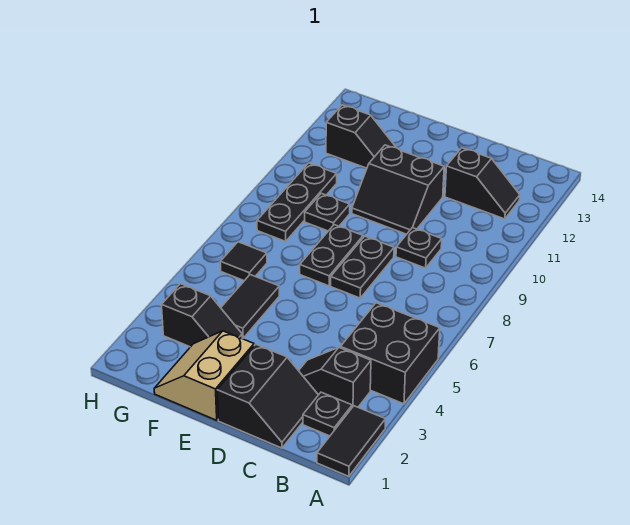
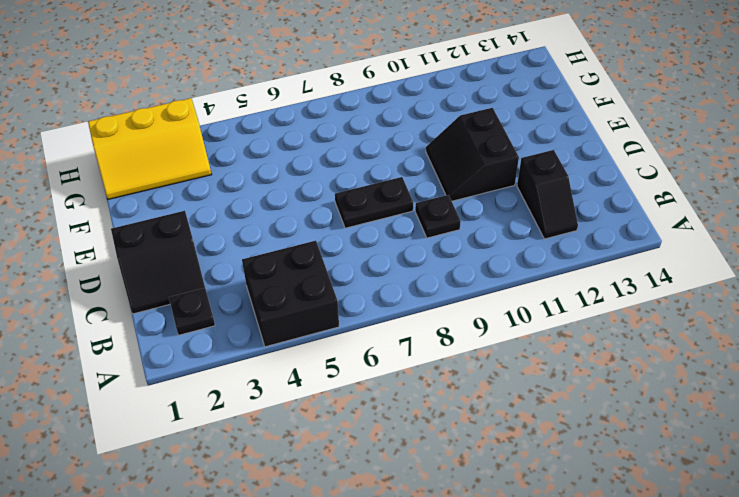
yellow 2x3 slope [88,98,212,199] -> black 1x2 slope [162,284,242,347]
none -> black 1x2 tile [317,406,385,476]
none -> black 1x2 slope [299,348,371,407]
none -> tan 2x2 slope [154,331,254,420]

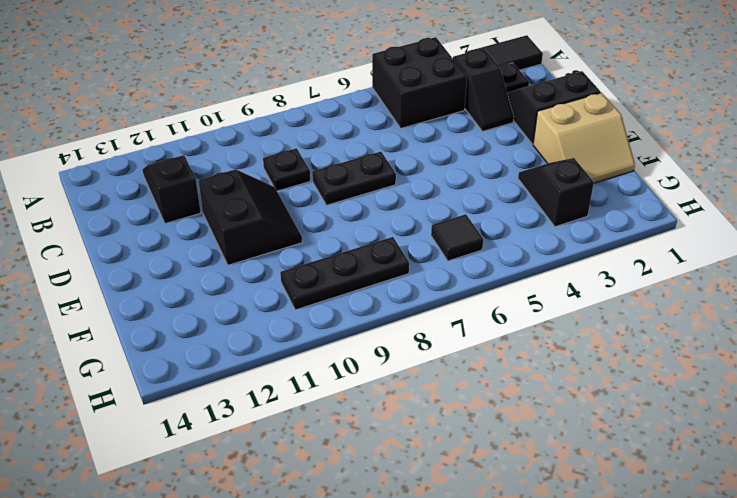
none -> black 1x2 plate [300,225,363,286]
none -> black 1x2 tile [221,275,279,338]
none -> black 1x1 plate [305,193,350,231]

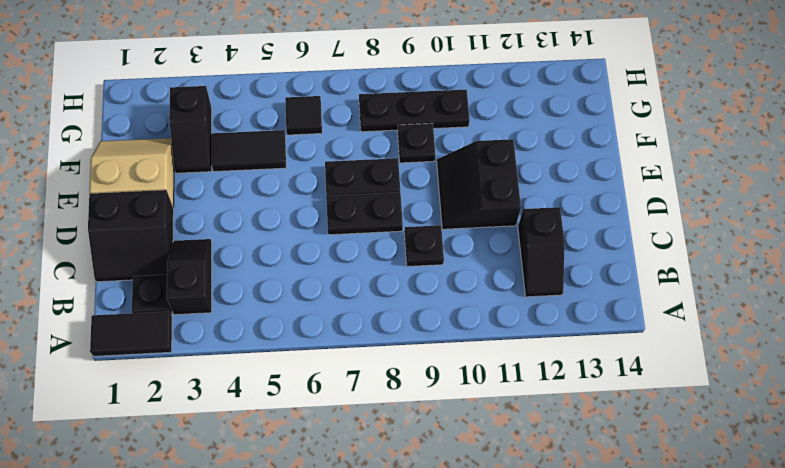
none -> black 2x2 brick [341,303,440,404]
none -> black 1x2 slope [326,105,396,168]

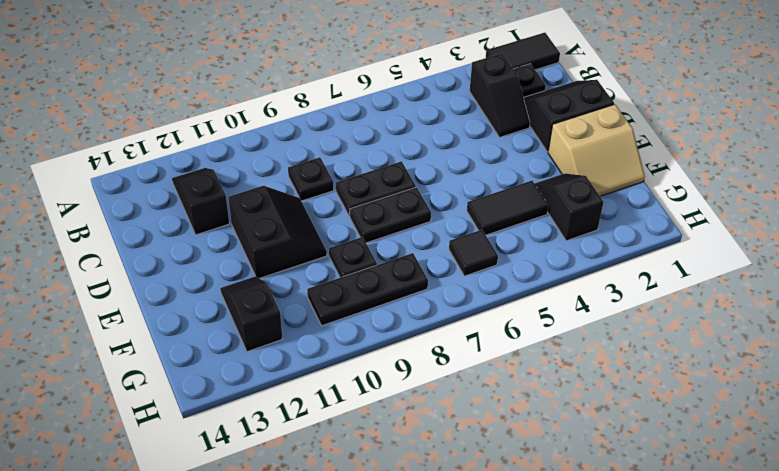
none -> black 2x2 brick [341,303,440,404]

